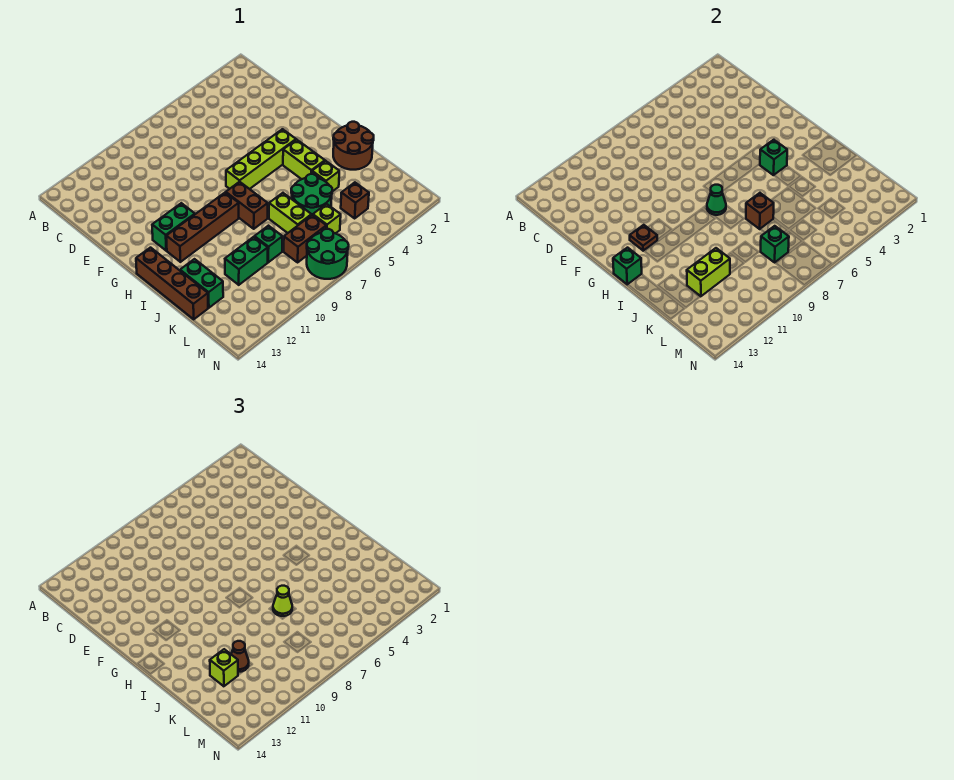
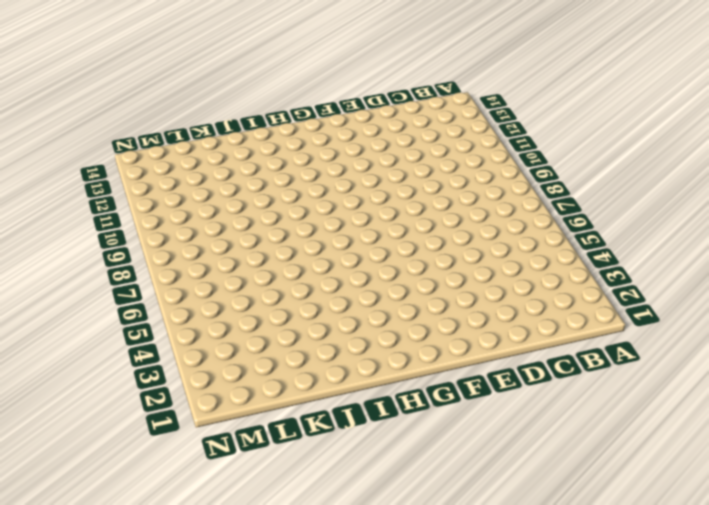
none -> lime 1x4 brick [226,129,296,189]
none -> green 1x2 brick [152,203,195,251]
none -> lime 1x2 brick [283,140,325,179]

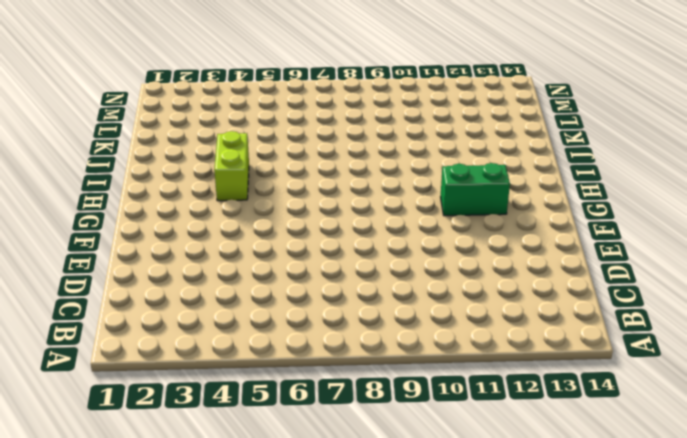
none -> lime 1x4 brick [226,129,296,189]
none -> brown 1x2 brick [226,182,268,229]
none -> brown 1x4 brick [166,193,239,262]

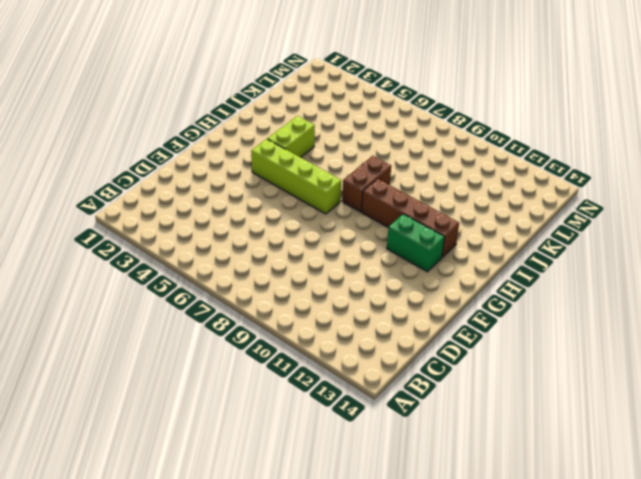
none -> brown 1x4 brick [136,248,208,319]
none -> brown 2x2 round brick [333,122,374,170]
none -> lime 1x1 brick [312,161,339,192]

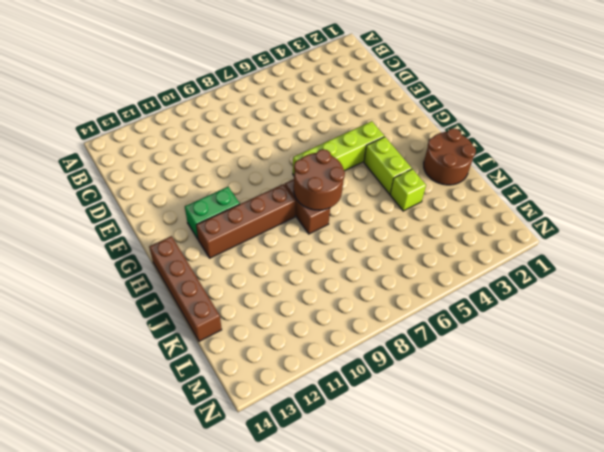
brown 2x2 round brick [294,149,345,210] -> green 1x1 cone [707,185,726,215]
none -> green 2x2 round brick [291,174,332,215]
none -> lime 1x2 brick [269,193,312,233]
none -> green 1x2 brick [180,259,223,308]

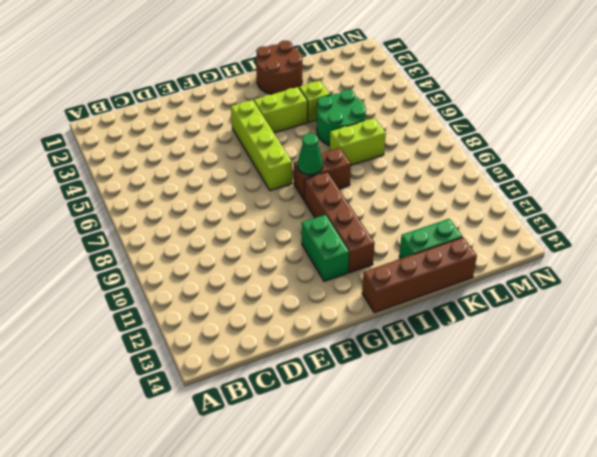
none -> green 1x1 brick [255,226,282,262]
none -> green 1x2 brick [225,237,268,285]
none -> brown 1x1 brick [341,182,369,218]

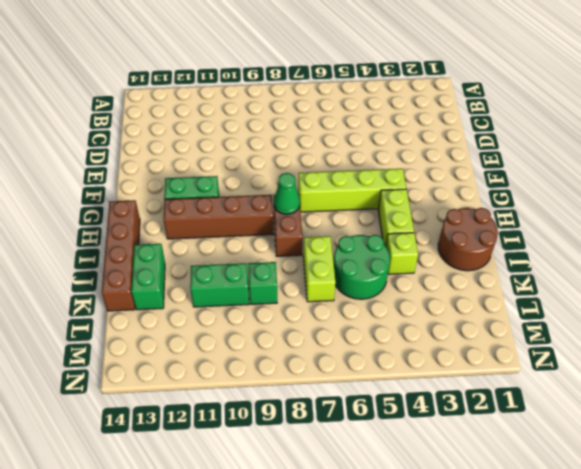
none -> brown 1x1 brick [341,182,369,218]
none -> lime 1x1 brick [313,204,341,234]
none -> brown 1x2 brick [284,215,326,262]

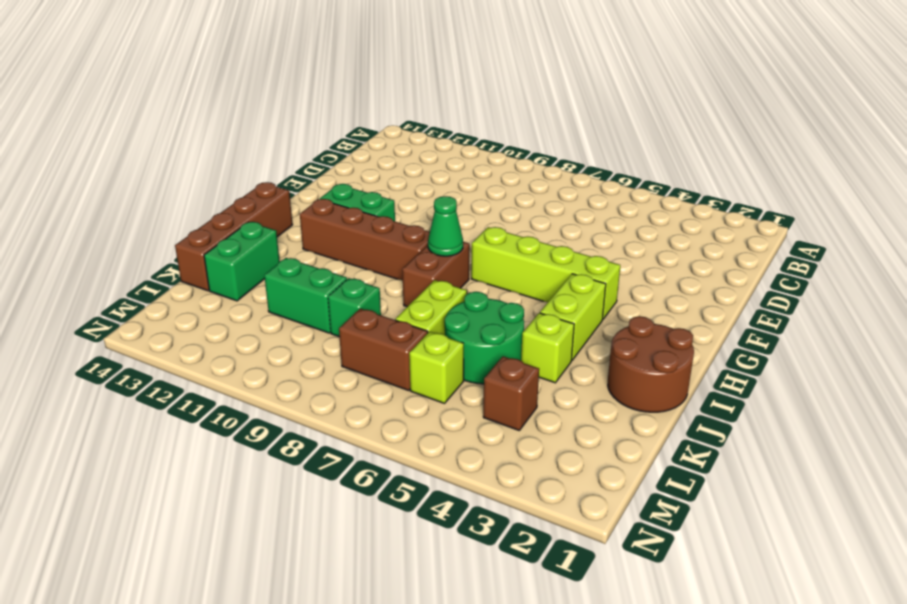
none -> green 2x2 round brick [307,229,349,279]
none -> brown 1x1 plate [630,225,657,251]
none -> green 1x1 brick [760,140,787,175]

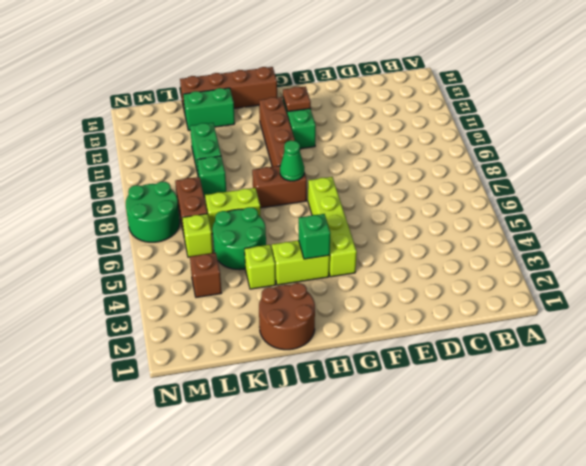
none -> green 1x1 brick [613,248,642,285]
none -> brown 1x1 brick [746,193,774,229]
none -> lime 1x2 brick [687,248,730,296]

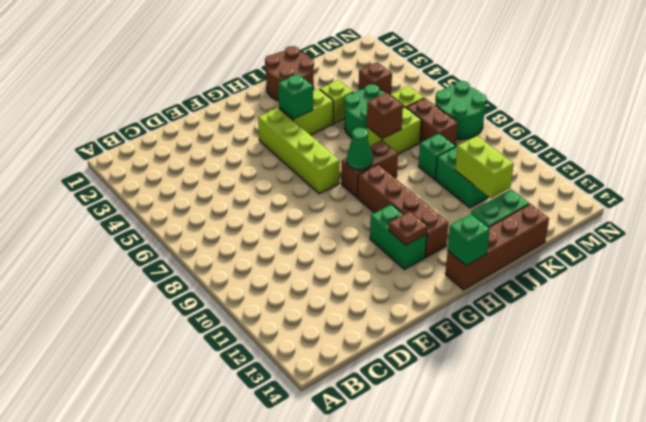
none -> green 1x1 brick [761,226,789,262]
none -> lime 1x1 cone [273,586,292,616]
none -> brown 1x1 cone [231,641,249,672]

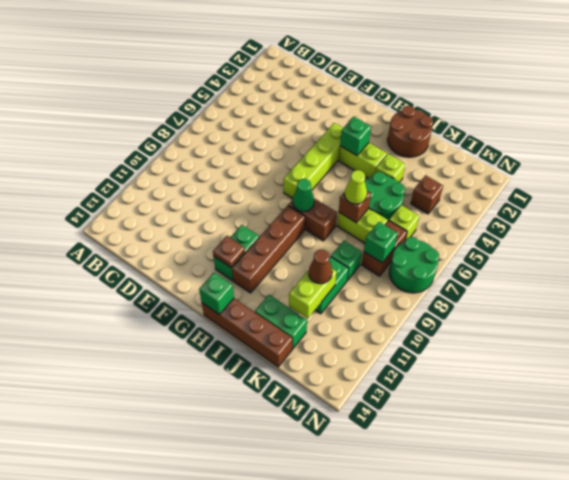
none -> lime 1x1 brick [210,649,238,686]

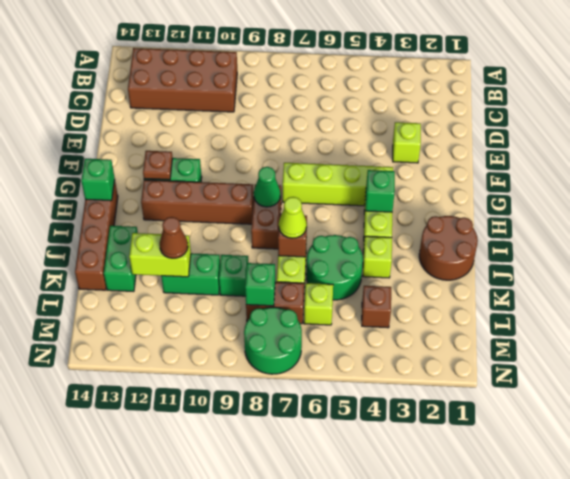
brown 2x4 brick [128,48,237,112] -> none
lime 1x1 brick [393,122,421,163] -> lime 1x1 brick moved to [210,649,238,686]

